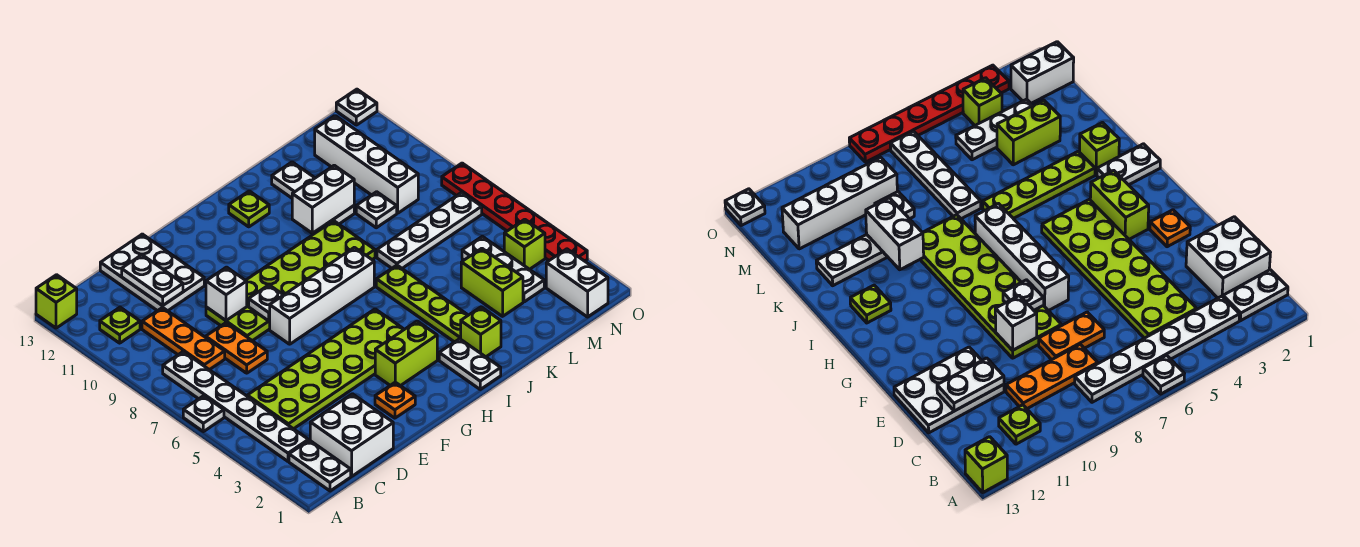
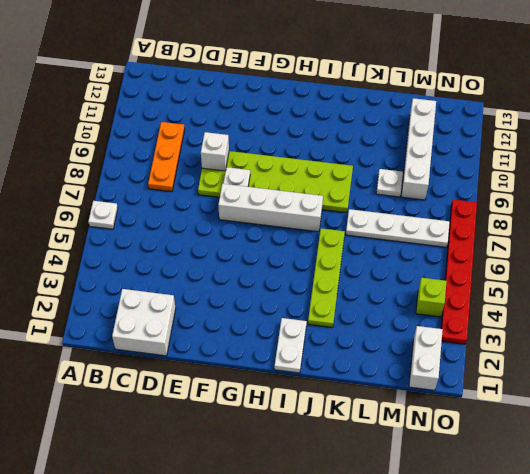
none -> lime 1x1 brick [36,275,77,328]
none -> white 1x2 plate [289,440,351,491]
none -> white 1x6 plate [163,352,308,461]
none -> lime 1x1 plate [100,307,140,343]

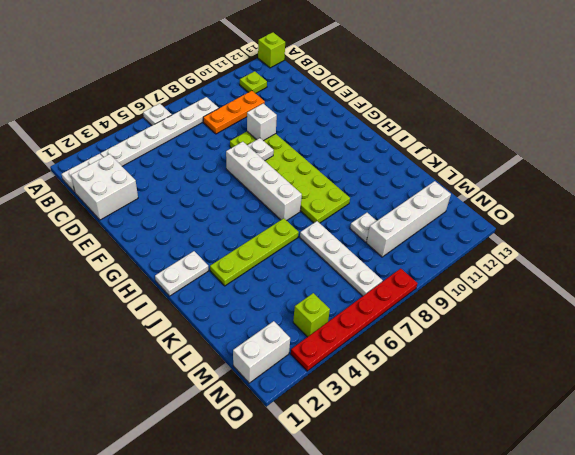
none -> lime 2x6 plate [247,309,404,429]
none -> orange 1x2 plate [206,323,267,373]
none -> white 2x3 plate [100,234,204,311]
none -> orange 1x1 plate [375,382,415,418]

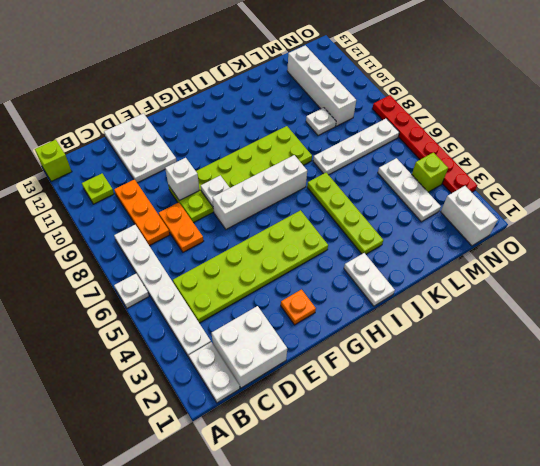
none -> lime 1x2 brick [375,321,437,386]
none -> lime 1x1 plate [229,191,269,227]
none -> lime 1x1 brick [461,307,501,357]
none -> white 1x3 plate [272,162,354,224]

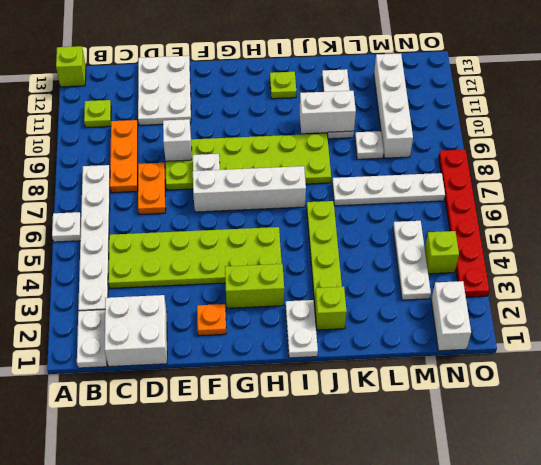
none -> lime 1x2 brick [461,248,523,316]
none -> white 1x1 plate [336,89,377,125]
none -> white 1x2 plate [122,255,183,306]

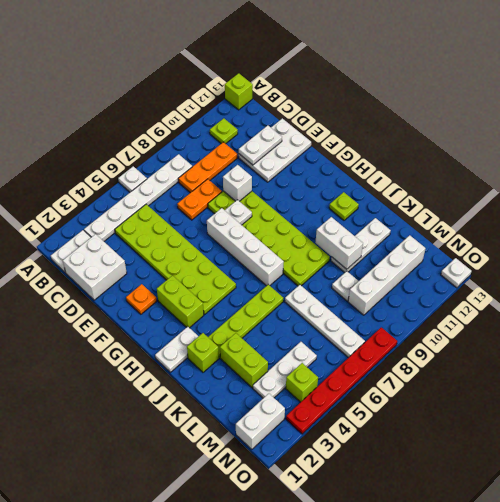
lime 1x2 brick [220,333,268,388] -> lime 1x2 brick turned to [461,248,523,316]

